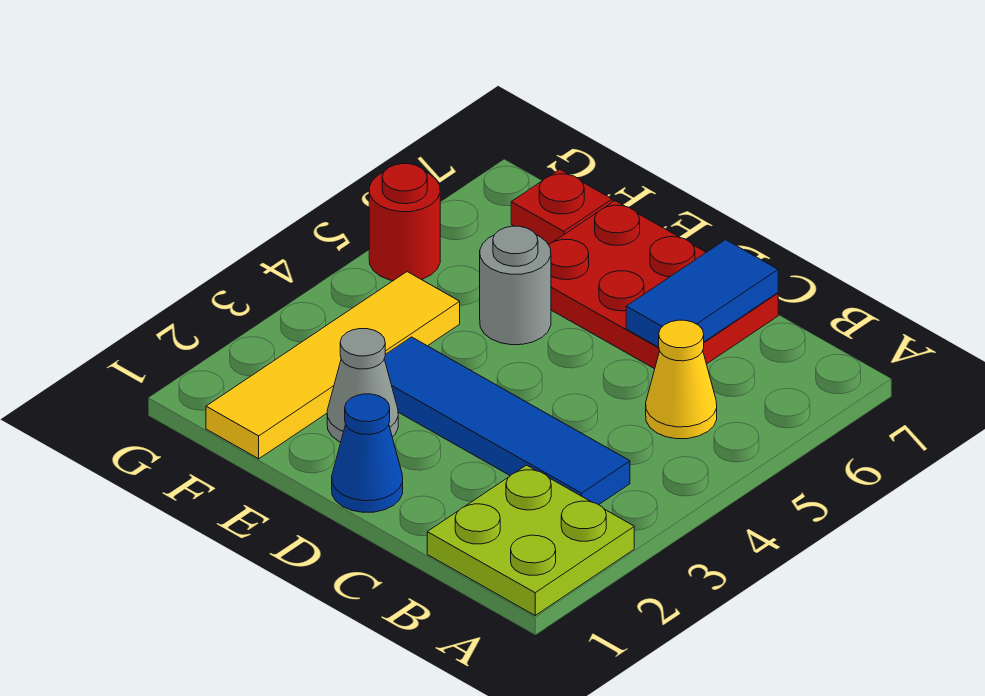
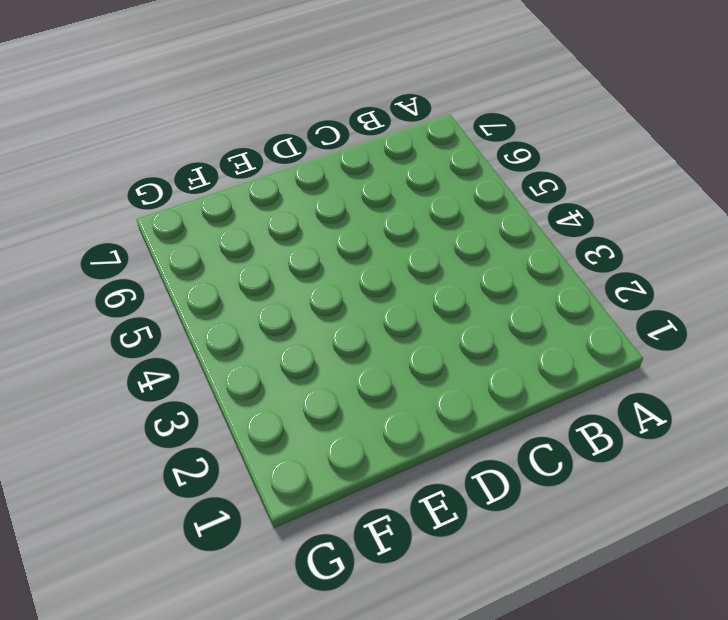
none -> lime 2x2 plate [427,465,634,615]
none -> blue 1x4 tile [384,337,630,505]

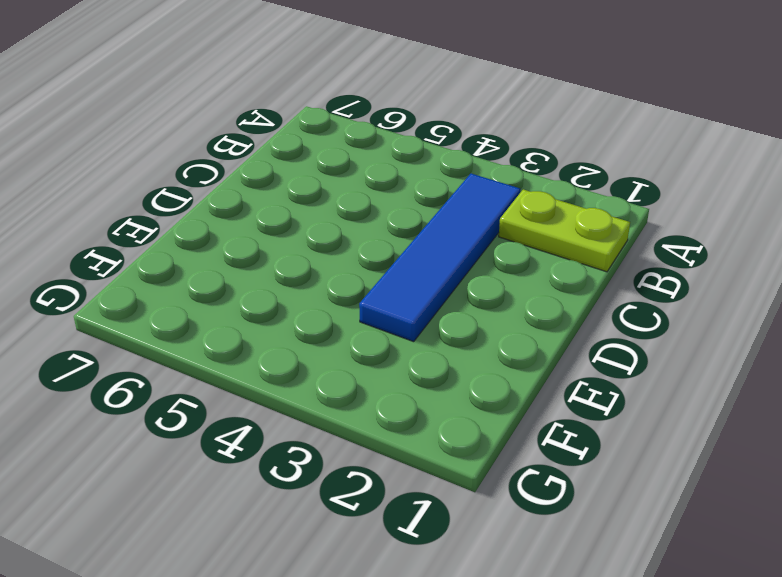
lime 1x2 plate [499,189,630,272] -> lime 2x2 plate [427,465,634,615]
none -> yellow 1x1 cone [646,320,717,439]
none -> red 2x3 plate [549,201,778,369]

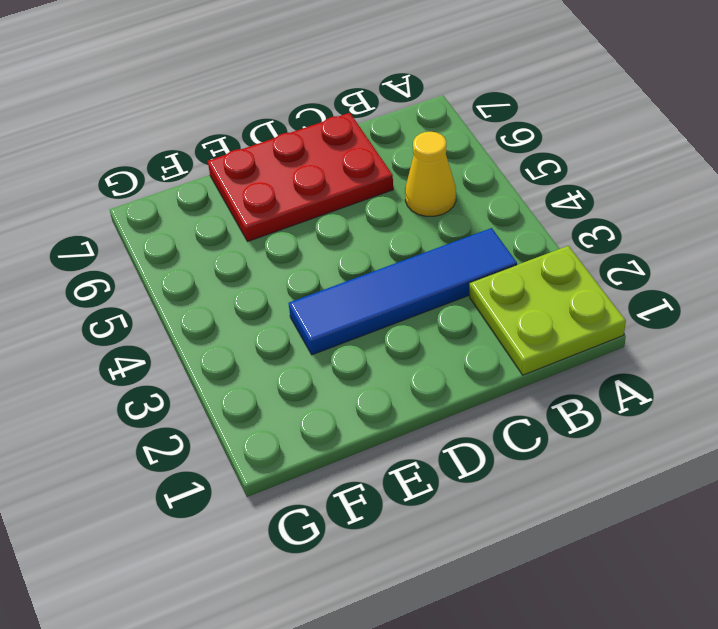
none -> blue 1x1 cone [332,394,403,512]
none -> grey 1x1 cone [327,329,398,442]

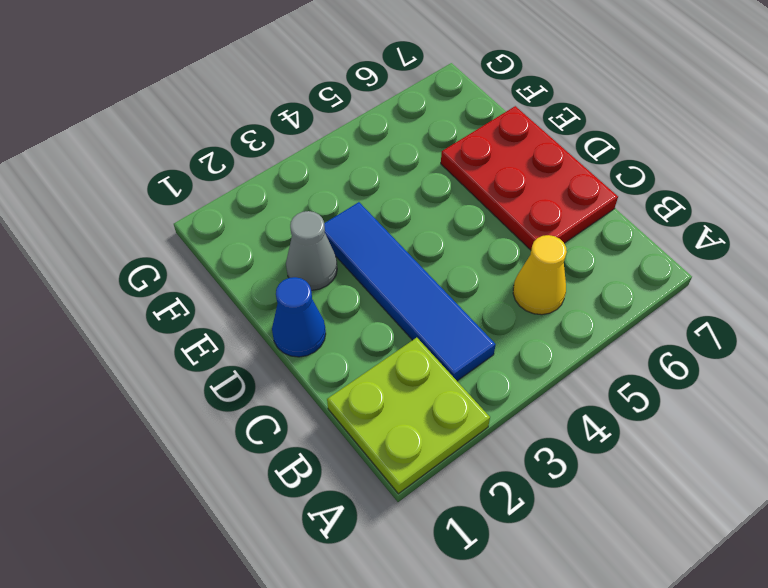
none -> grey 1x1 round brick [480,226,551,345]
none -> yellow 1x4 tile [206,272,460,459]

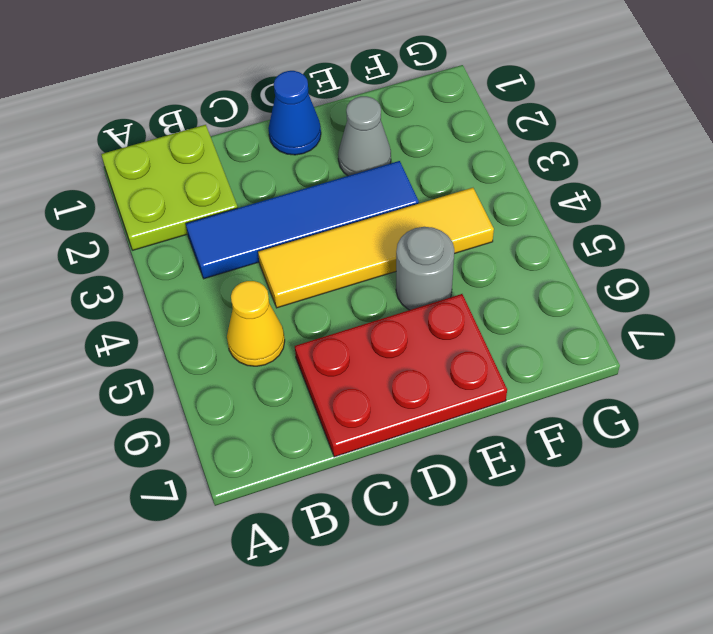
yellow 1x4 tile [258,188,494,308] -> yellow 1x4 tile turned to [206,272,460,459]
none -> red 1x1 plate [511,169,612,245]
none -> red 1x1 round brick [369,164,440,281]

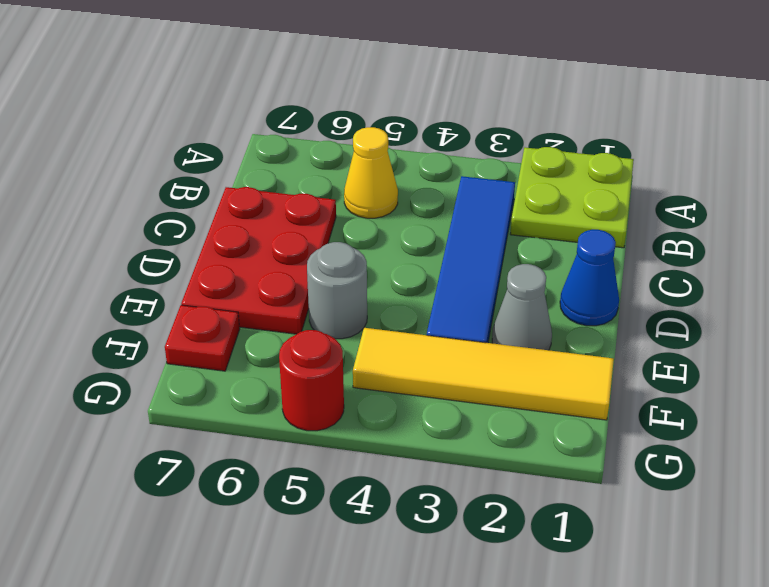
none -> blue 1x2 tile [626,240,778,347]

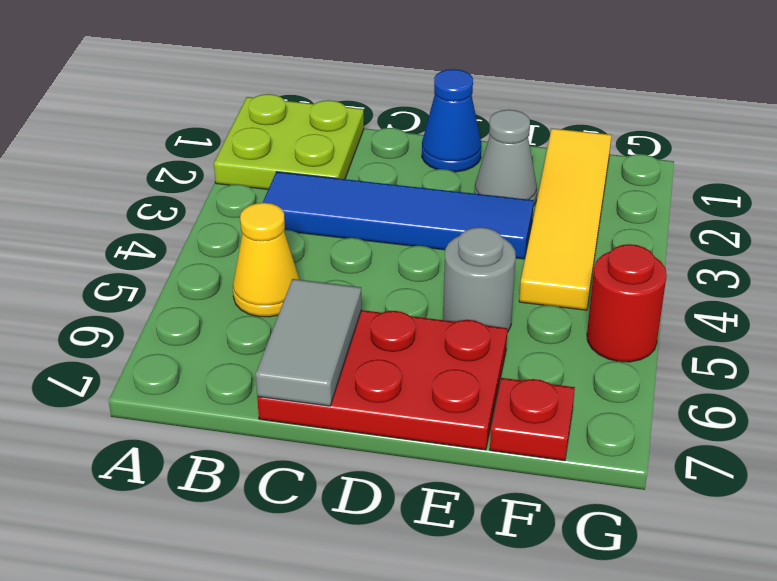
grey 1x2 tile [256,279,362,406] -> blue 1x2 tile [626,240,778,347]

